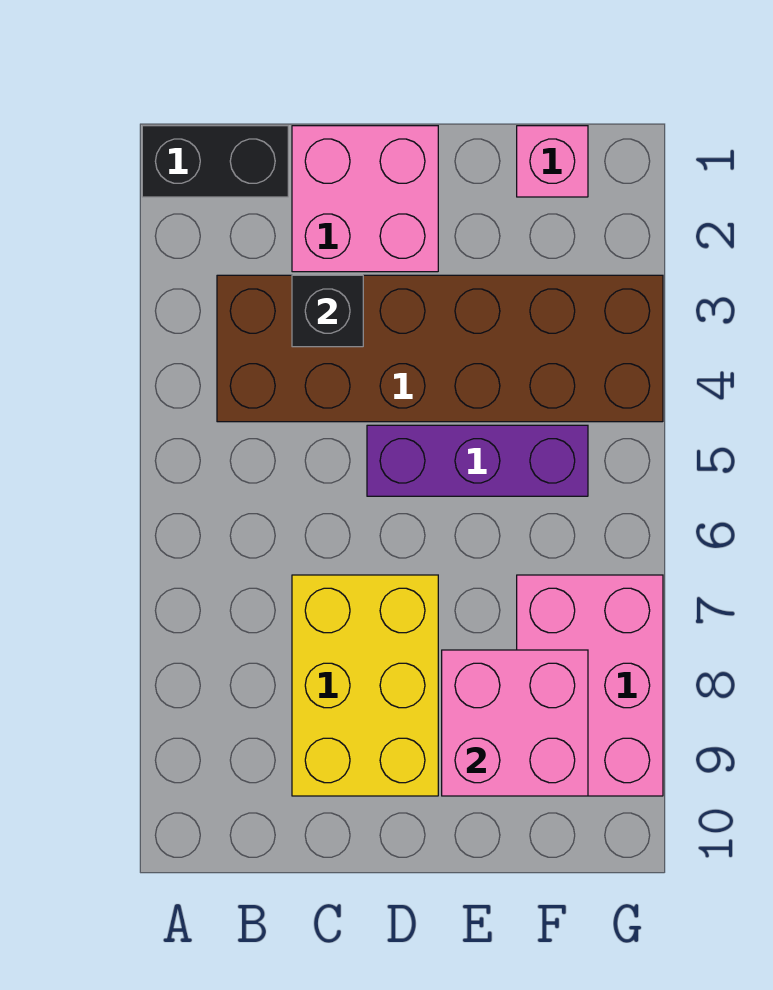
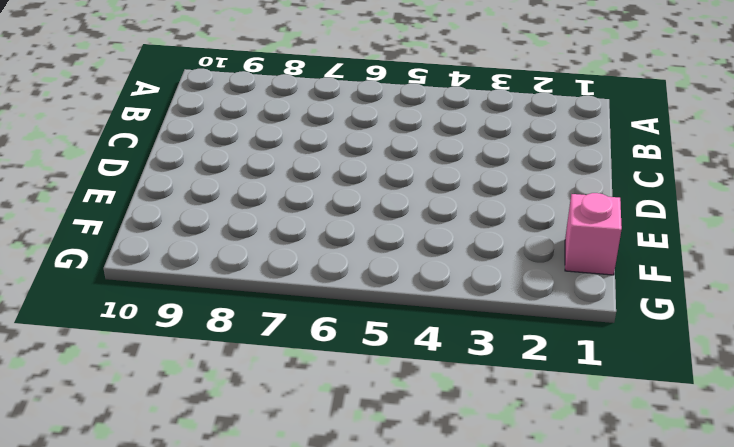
none -> black 1x2 brick [142,126,288,197]
none -> brown 2x6 brick [217,275,663,422]

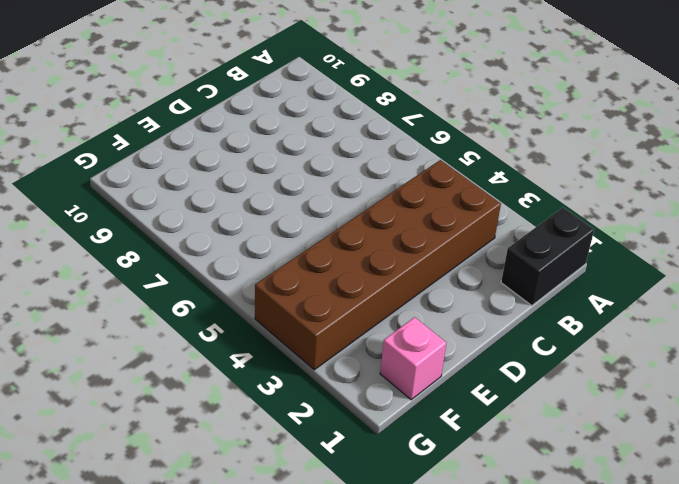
none -> pink 2x2 brick [292,126,438,272]
none -> yellow 2x3 brick [292,575,438,796]

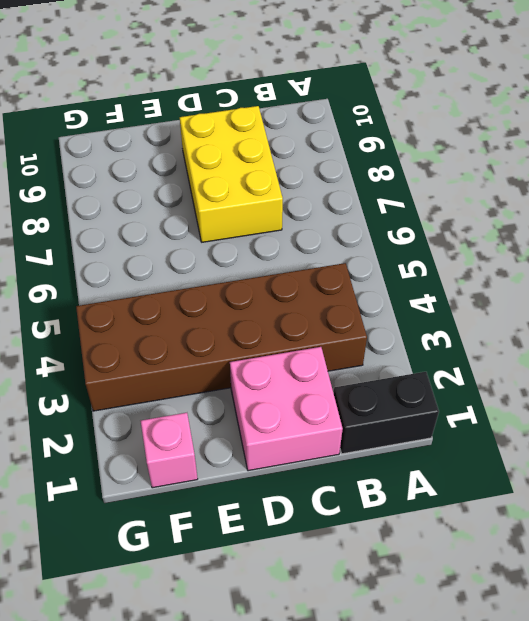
none -> purple 1x3 brick [367,425,588,496]
none -> pink 2x3 brick [517,575,663,796]

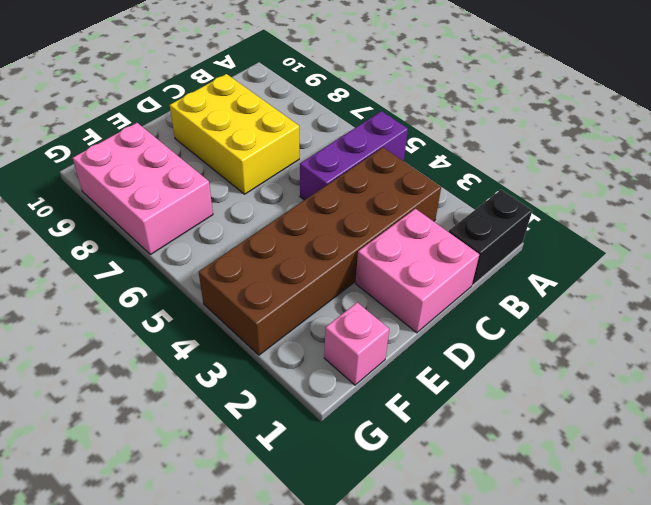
purple 1x3 brick [300,111,408,200] -> purple 1x3 brick moved to [367,425,588,496]
none -> black 1x1 brick [292,275,363,347]
none -> pink 2x2 brick [442,650,588,796]

